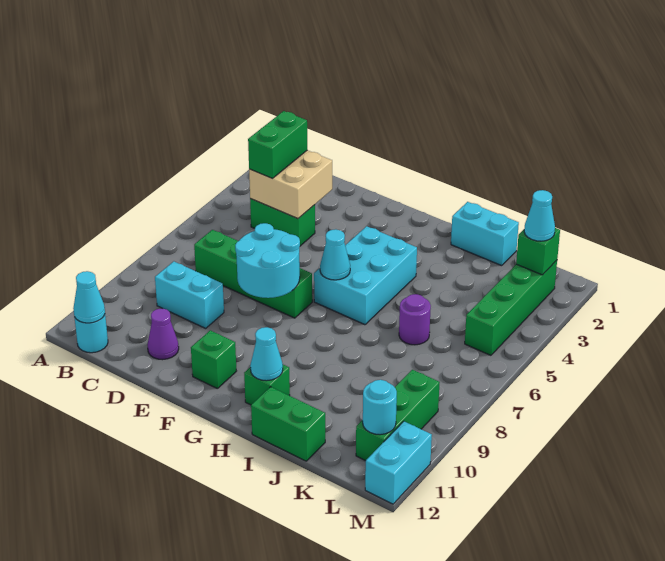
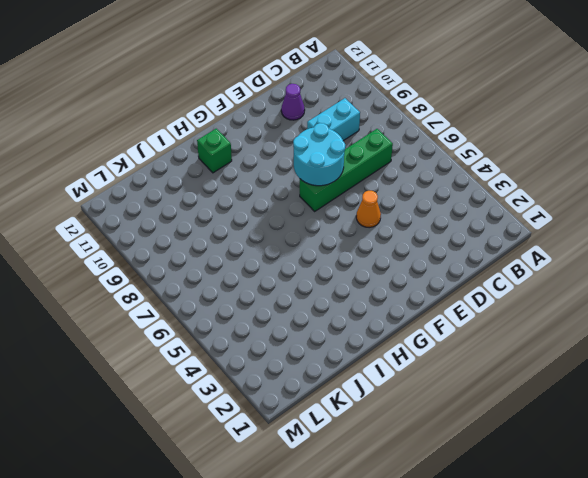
orange 1x1 cone [356,191,381,228] -> none
none -> cyan 1x1 round brick [74,315,108,353]
none -> green 1x2 brick [250,199,315,246]
none -> green 1x1 brick [191,330,236,388]

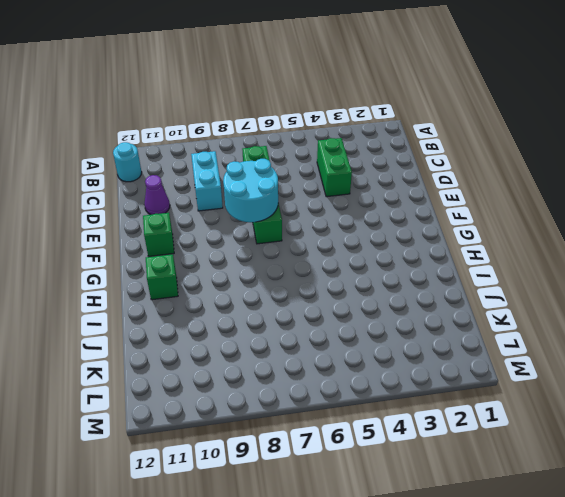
none -> cyan 2x3 brick [314,226,417,325]
none -> cyan 1x2 brick [451,202,519,266]
none -> green 1x2 brick [251,387,325,461]

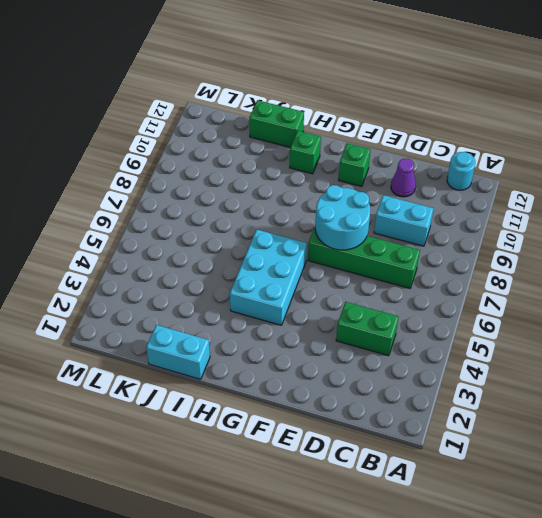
none -> purple 1x1 round brick [399,294,431,345]
none -> green 1x4 brick [465,260,557,355]
none -> green 1x3 brick [356,370,440,461]

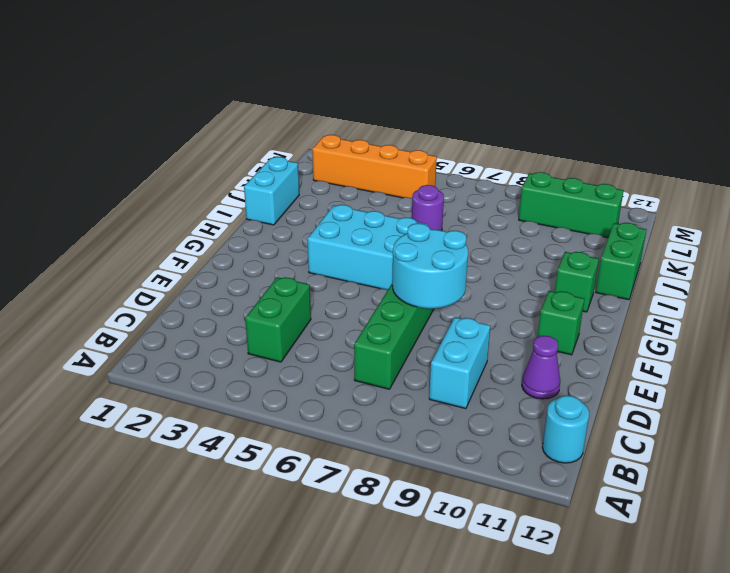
orange 1x4 brick [312,135,437,198] -> green 1x4 brick [465,260,557,355]
none -> cyan 1x2 brick [365,421,432,504]
none -> cyan 1x1 cone [73,271,105,323]
none -> tan 2x2 brick [249,150,332,219]

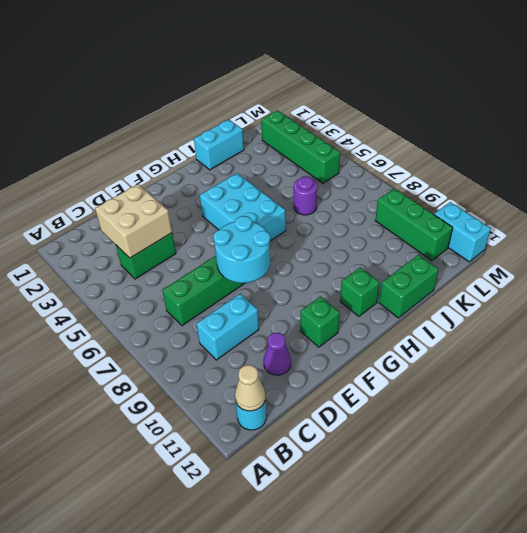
tan 1x1 cone [235,365,265,411] -> cyan 1x1 cone [73,271,105,323]
none -> cyan 1x1 cone [320,229,350,280]
none -> cyan 1x1 cone [250,327,283,381]
none -> green 1x1 brick [516,228,560,275]

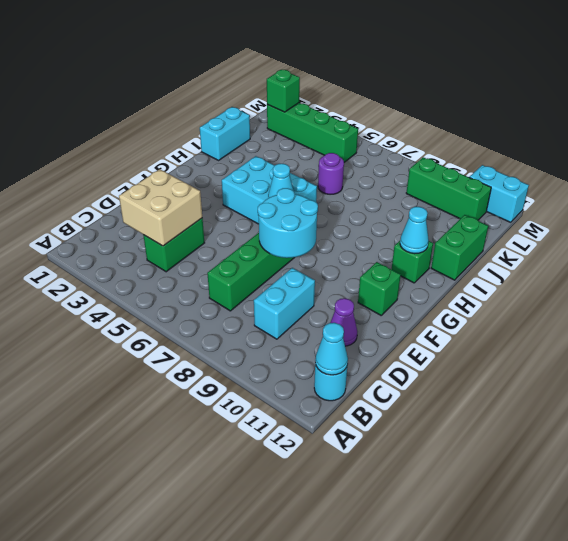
none -> cyan 1x1 round brick [363,380,397,435]
none -> green 1x2 brick [248,111,307,179]
none -> cyan 1x1 cone [524,190,555,241]

